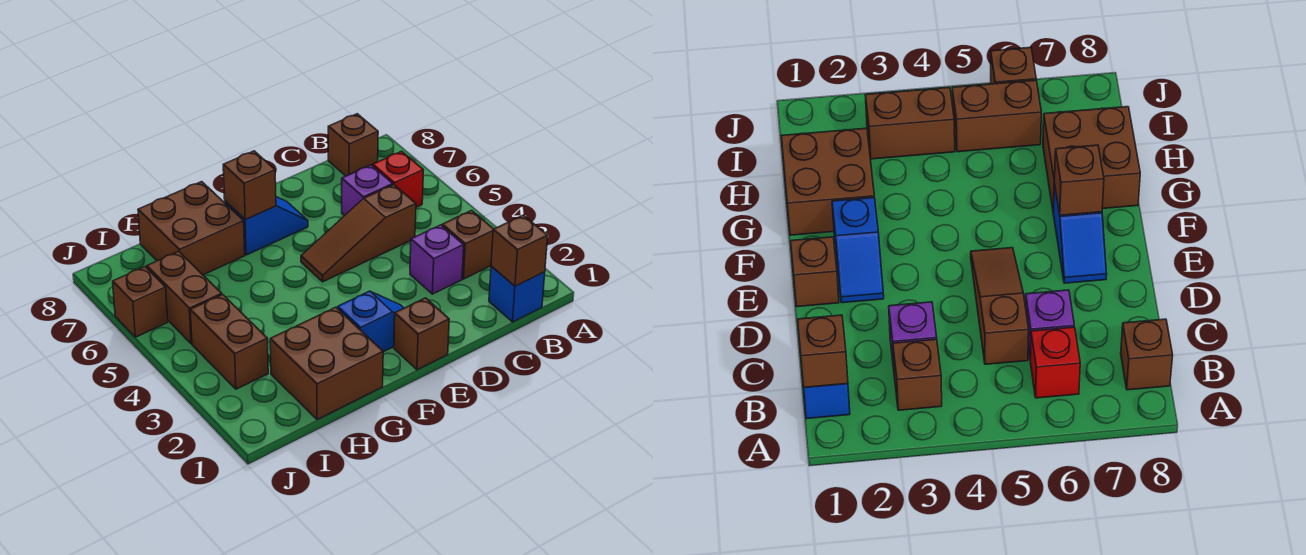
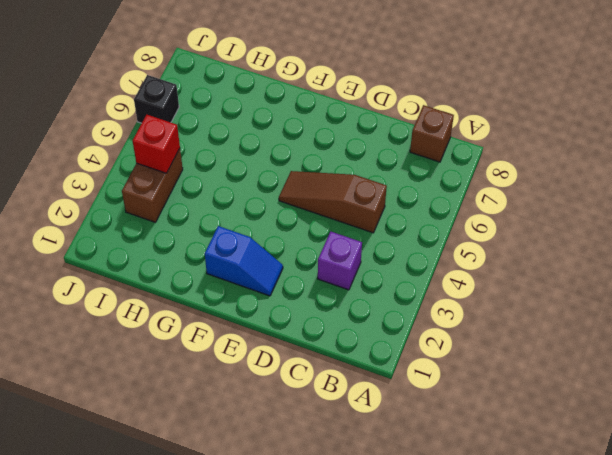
red 1x1 brick [133,115,180,173] -> red 1x1 brick moved to [373,151,423,207]
black 1x1 brick [134,75,179,123] -> brown 1x1 brick [113,267,168,337]
none -> blue 1x1 brick [489,266,545,322]
none -> brown 1x1 brick [442,210,493,279]
none -> purple 1x1 brick [342,165,393,216]

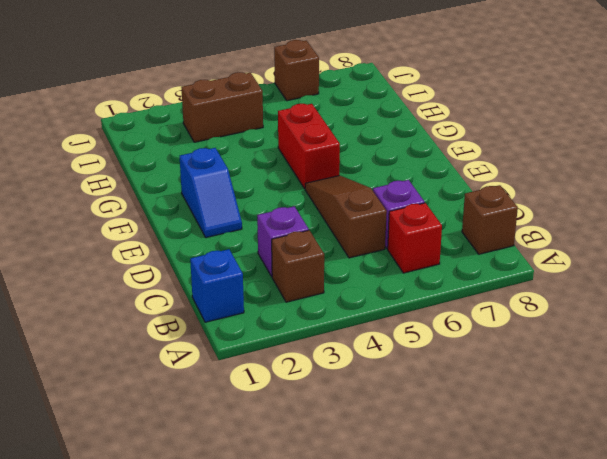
red 1x2 brick [278,104,340,189] -> none
none -> brown 1x1 brick [394,298,449,370]
none -> blue 1x2 slope [225,197,308,255]
none -> brown 2x2 brick [270,307,383,420]

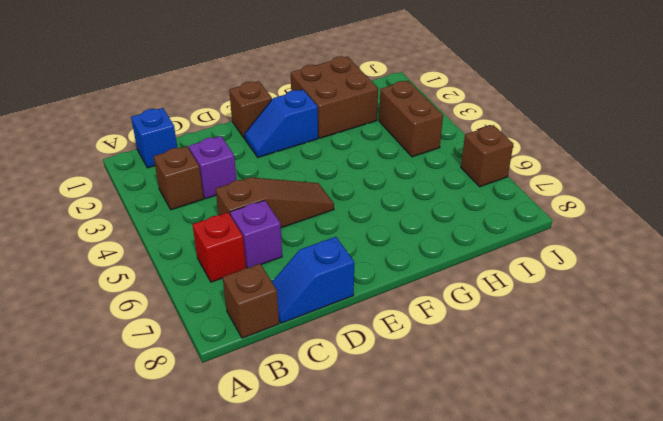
blue 1x2 slope [272,237,354,323] -> blue 1x2 slope moved to [225,197,308,255]
none -> brown 2x2 brick [138,182,245,275]
none -> brown 1x2 brick [147,251,222,344]
none -> brown 1x1 brick [491,215,548,286]

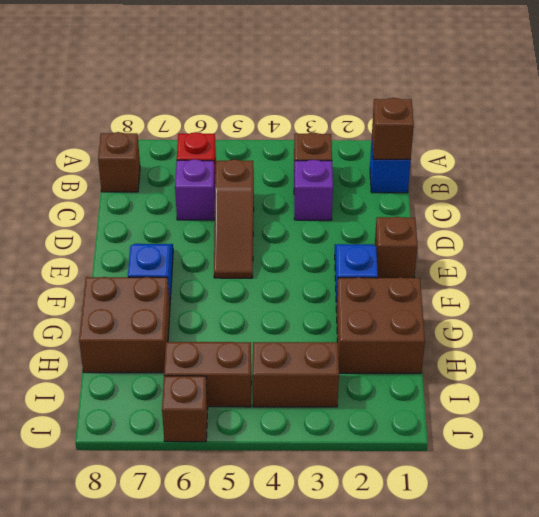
none -> brown 1x1 brick [223,151,276,219]

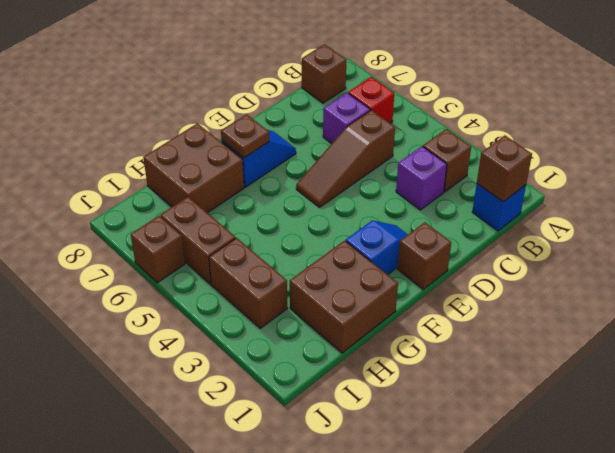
brown 1x1 plate [221,114,269,158] -> brown 1x1 brick [223,151,276,219]

